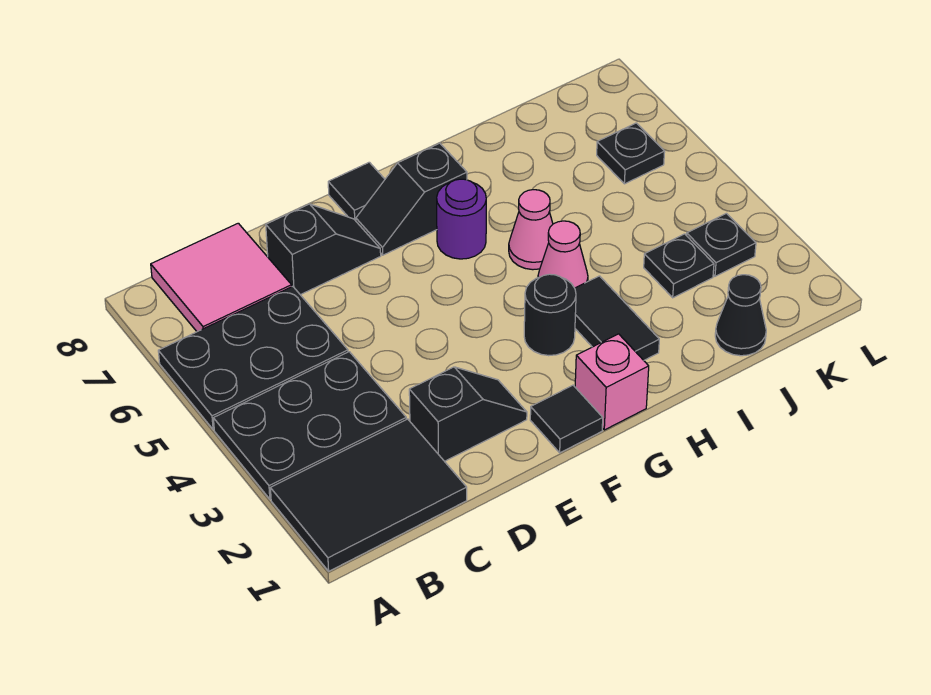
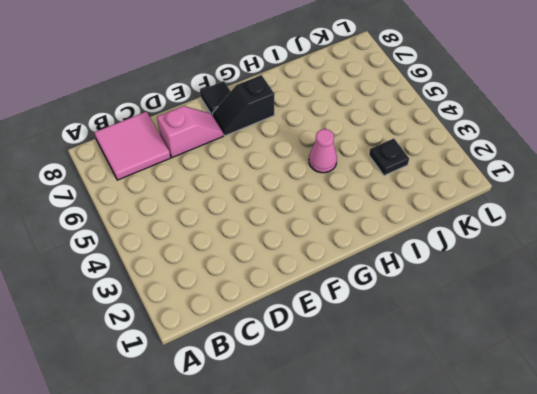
pink 1x2 slope [157,106,223,158] -> black 1x2 slope [266,204,381,295]
none -> black 2x3 tile [270,419,467,571]
none -> black 2x3 plate [213,352,406,499]
none -> black 2x3 plate [158,286,348,430]

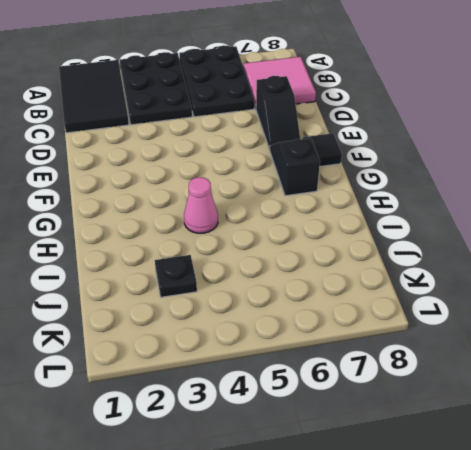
none -> black 1x2 slope [409,367,527,461]
none -> black 1x1 tile [530,385,603,453]
none -> pink 1x1 brick [575,334,649,430]

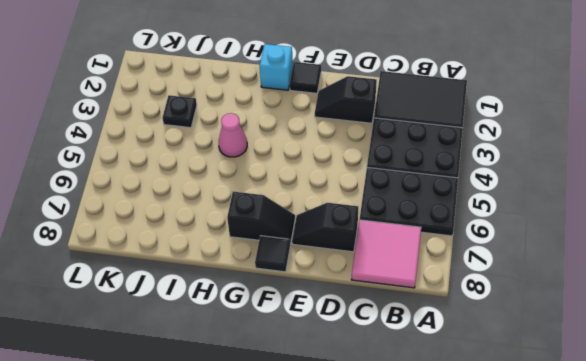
cyan 1x1 brick [260,44,293,90] -> pink 1x1 brick [575,334,649,430]
none -> black 1x1 round brick [524,274,576,356]
none -> purple 1x1 round brick [437,179,486,259]
none -> black 1x2 tile [575,276,659,360]

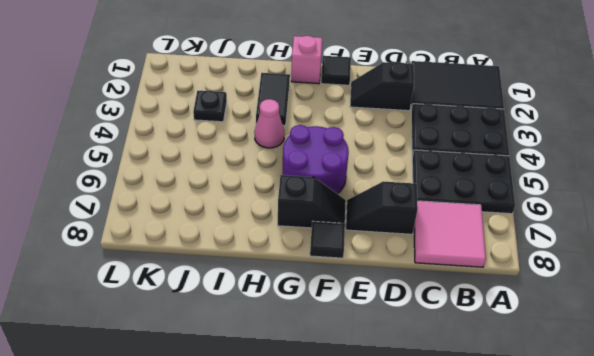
purple 2x2 round brick [283,125,349,194] -> purple 1x1 round brick [437,179,486,259]
none -> black 1x1 round brick [524,274,576,356]
none -> pink 1x1 cone [509,190,553,270]
none -> black 1x1 cone [715,275,766,356]

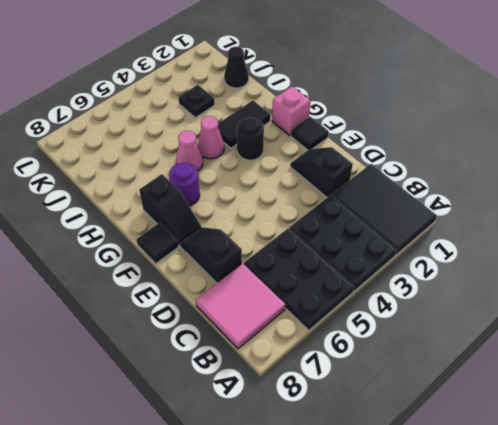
none -> black 1x1 plate [687,213,756,276]
none -> black 1x1 plate [597,123,665,184]

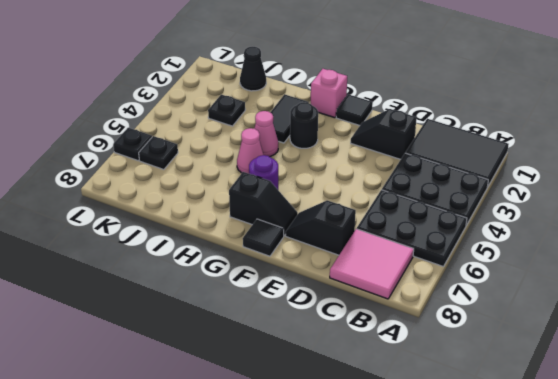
black 1x1 plate [113,128,152,161] -> black 1x1 plate moved to [687,213,756,276]

